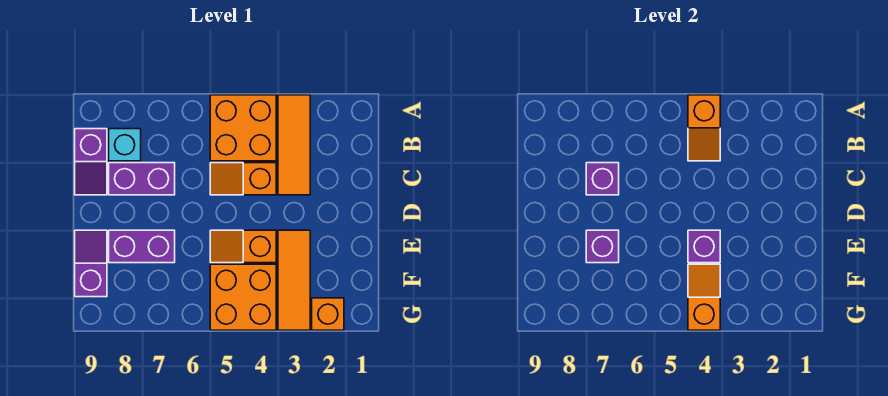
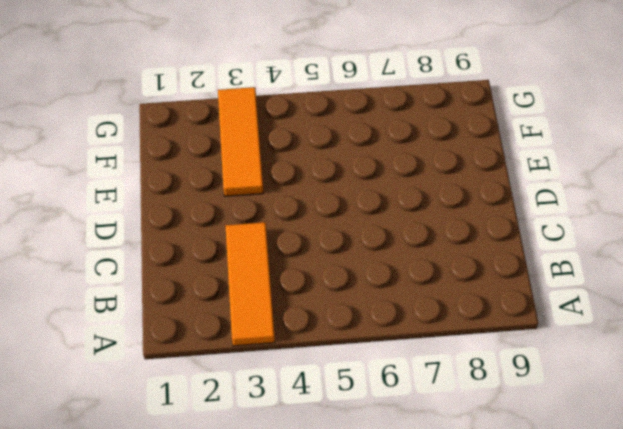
none -> orange 2x2 brick [210,95,276,161]
none -> cyan 1x1 brick [109,129,141,161]
none -> purple 1x2 slope [75,129,107,195]

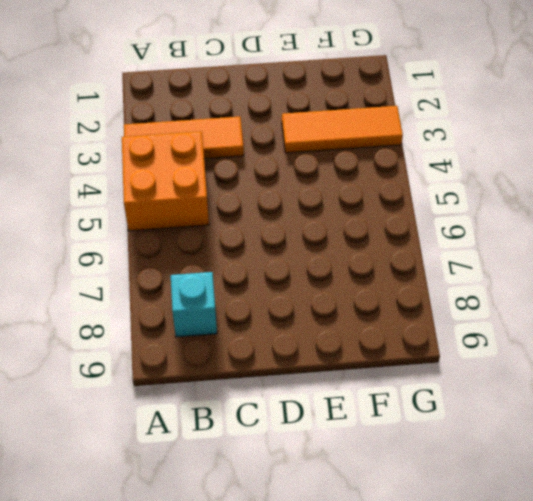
none -> purple 1x2 slope [75,129,107,195]
none -> orange 1x2 slope [210,163,276,195]
none -> purple 1x2 brick [109,163,175,195]

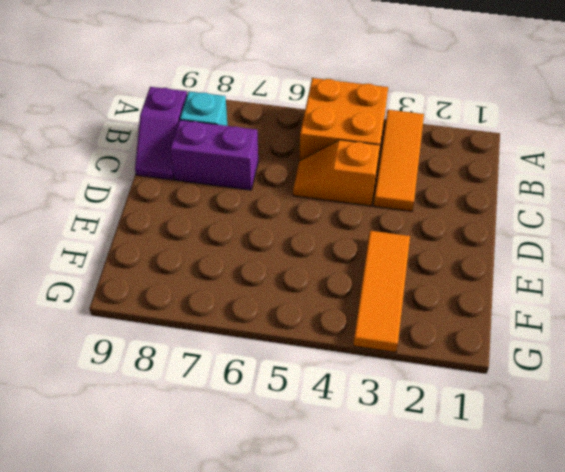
none -> orange 1x2 slope [210,230,276,263]
none -> purple 1x2 brick [109,230,175,263]
none -> purple 1x2 slope [75,230,107,297]

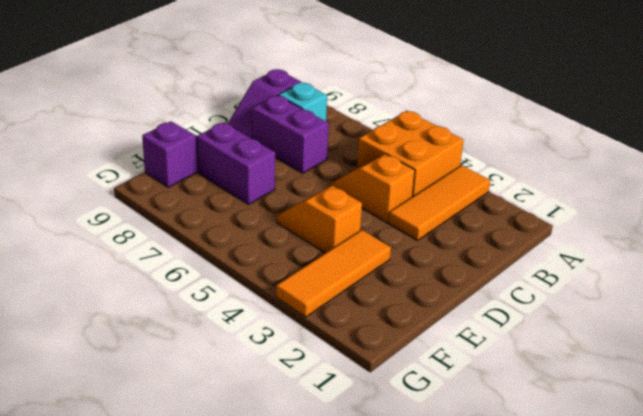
none -> orange 2x2 brick [210,264,276,330]
none -> orange 1x1 brick [312,298,344,330]
none -> orange 1x2 slope [688,95,720,161]

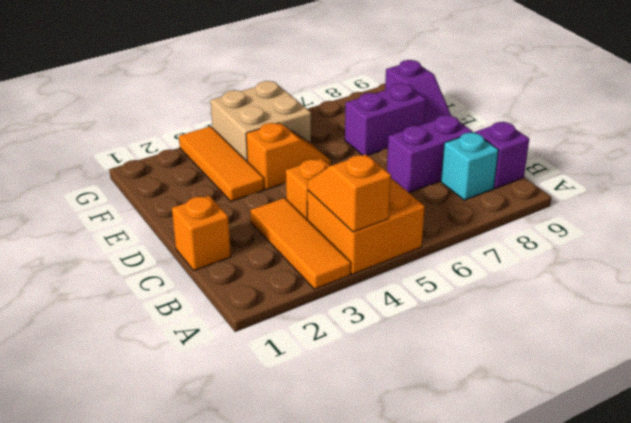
orange 1x1 brick [172,196,231,271] -> orange 1x1 brick moved to [312,298,344,330]
tan 2x2 brick [211,81,311,161] -> orange 2x2 brick [210,264,276,330]
none -> purple 1x1 brick [586,163,619,195]
none -> purple 1x1 brick [688,230,720,263]
none -> purple 1x1 brick [586,230,619,263]

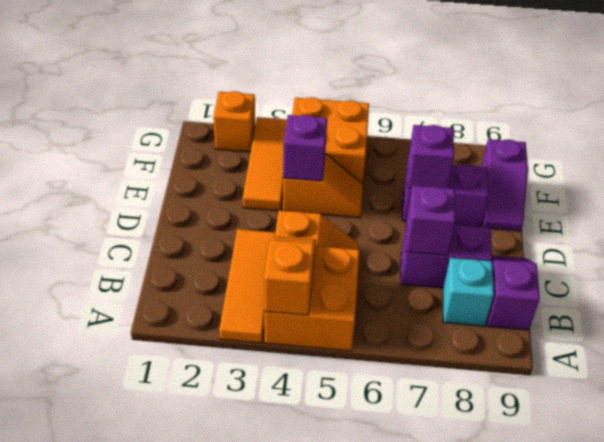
none -> orange 1x2 slope [688,264,720,330]

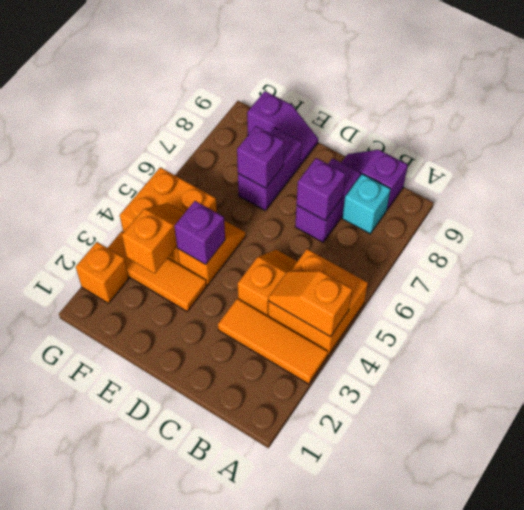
orange 1x2 slope [122,203,184,274] -> orange 1x2 slope turned to [688,264,720,330]

